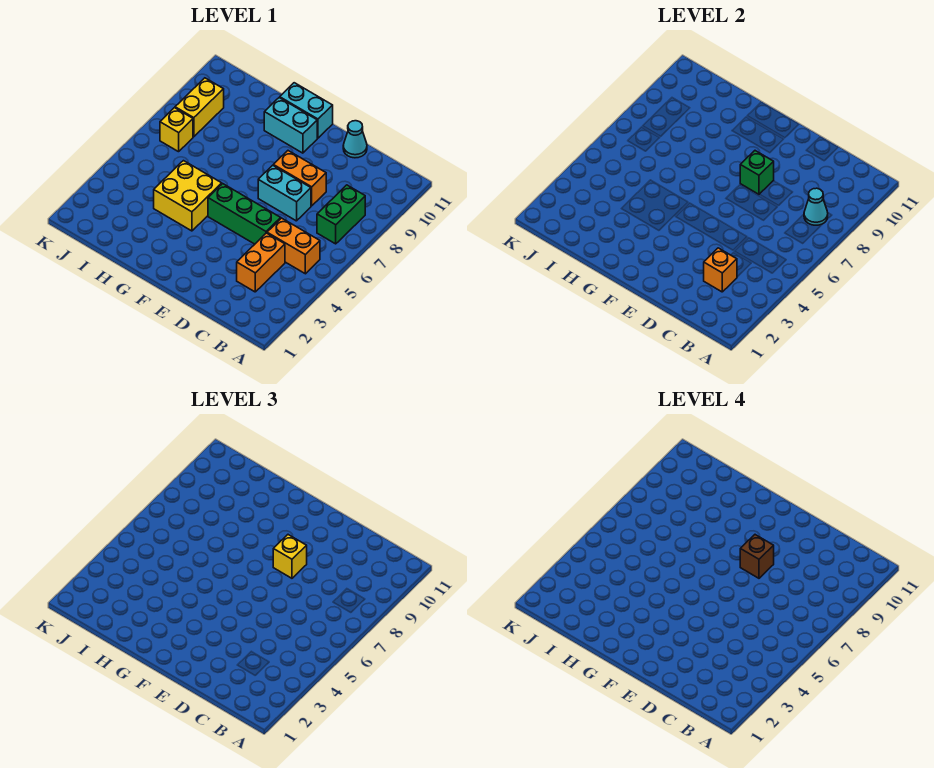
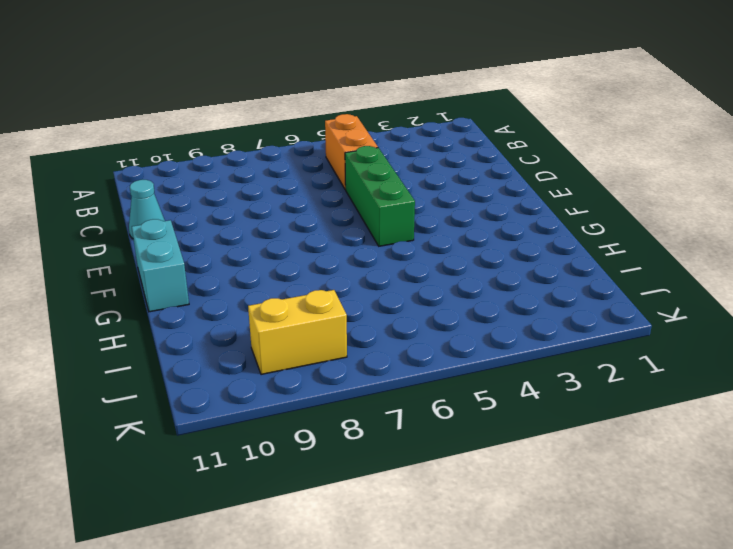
none -> green 1x2 brick [317,185,365,244]
none -> orange 1x2 brick [237,233,285,292]
none -> cyan 1x2 brick [258,165,311,221]

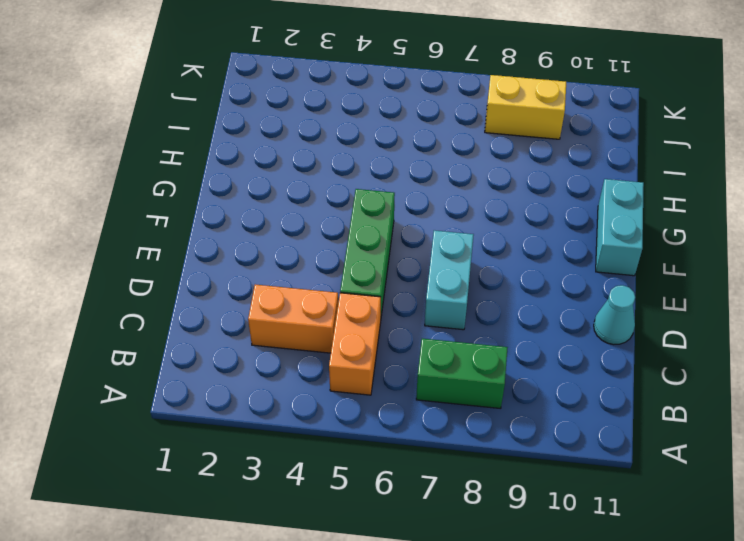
none -> orange 1x2 brick [273,151,326,206]
none -> cyan 1x2 brick [264,98,317,153]
none -> yellow 2x2 brick [154,161,222,231]

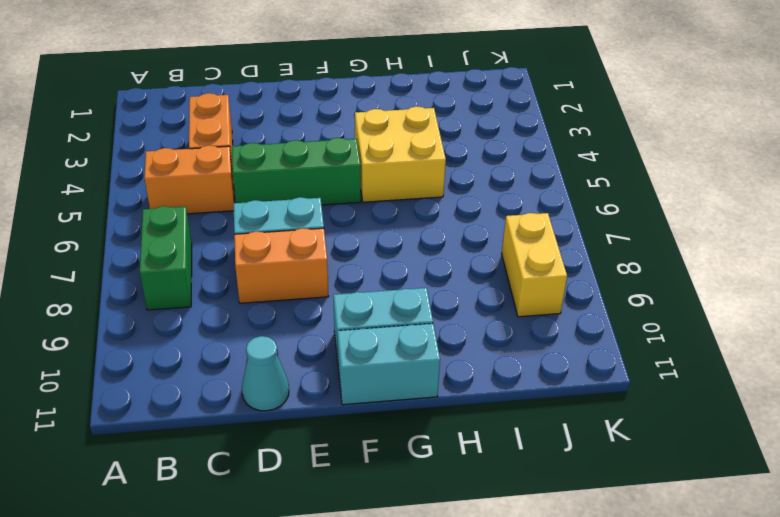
none -> yellow 1x1 brick [160,108,193,152]
none -> cyan 1x1 cone [804,188,828,225]
none -> orange 1x1 brick [704,248,737,292]

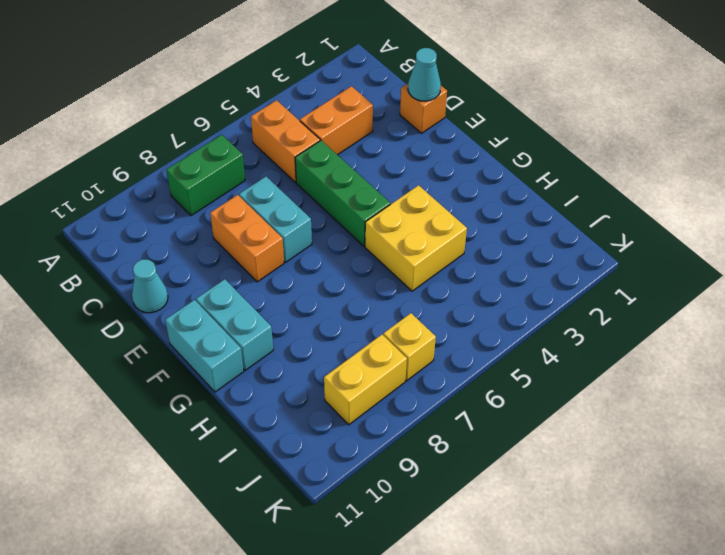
orange 1x1 brick [400,84,447,133] -> orange 1x1 brick moved to [704,248,737,292]
cyan 1x1 cone [408,48,441,101] -> cyan 1x1 cone moved to [804,188,828,225]
none -> green 1x1 brick [740,151,774,194]
none -> yellow 1x1 brick [273,535,307,578]
none -> brown 1x1 brick [740,535,774,578]

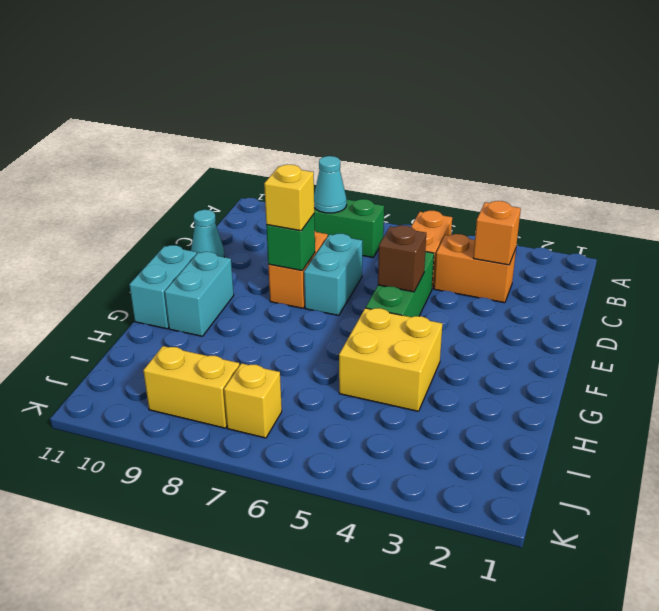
brown 1x1 brick [378,225,426,292] -> brown 1x1 brick moved to [740,535,774,578]

